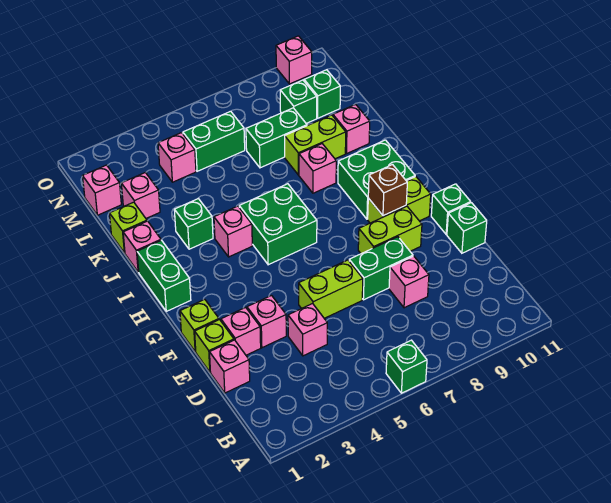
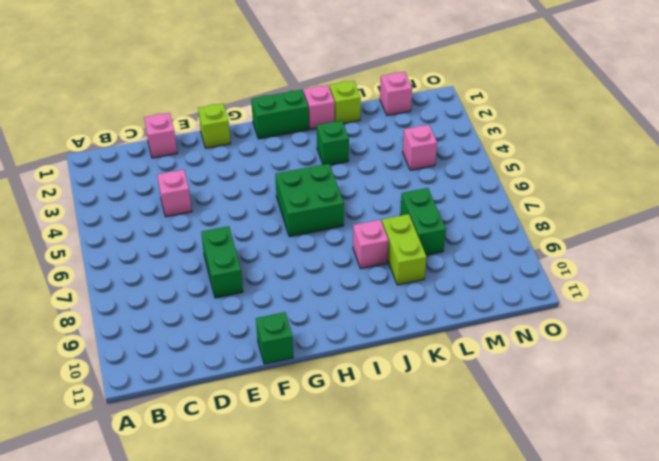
none -> green 1x1 brick [386,340,427,393]
none -> pink 1x1 brick [389,256,429,308]
none -> lime 1x1 brick [195,320,234,372]
none -> pink 1x1 brick [221,307,261,355]

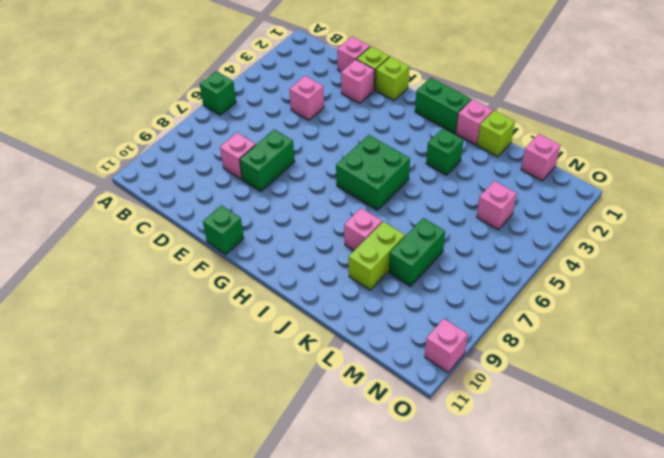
none -> pink 1x1 brick [247,296,286,348]
none -> lime 1x2 brick [299,260,363,318]
none -> green 1x1 brick [447,203,487,253]
none -> lime 1x2 brick [358,206,422,254]

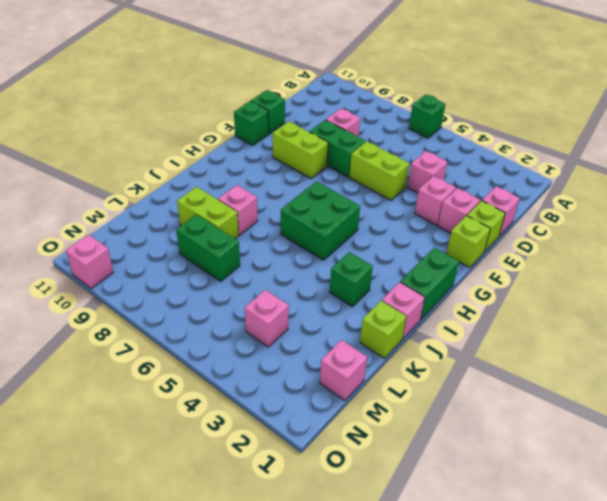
none -> lime 1x2 brick [368,177,431,223]
none -> green 2x2 brick [338,140,415,219]
none -> pink 1x1 brick [214,206,252,257]
none -> pink 1x1 brick [333,104,370,153]

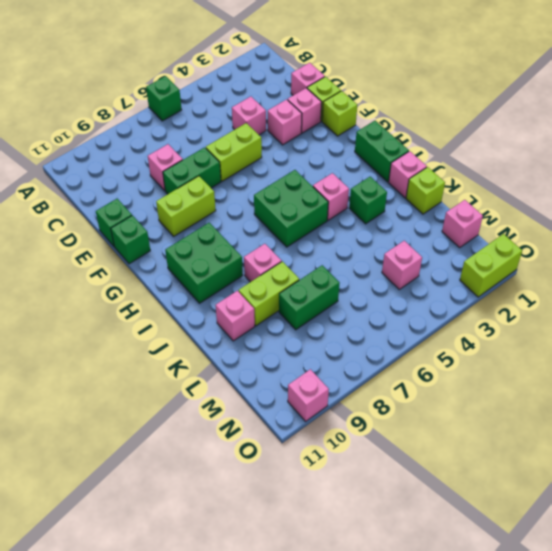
lime 1x2 brick [460,234,522,297] -> lime 1x2 brick moved to [368,177,431,223]
none -> pink 1x1 brick [121,173,160,218]
none -> green 1x2 brick [183,111,245,171]
none -> green 1x1 brick [280,80,317,123]
none -> green 1x1 brick [304,70,340,118]

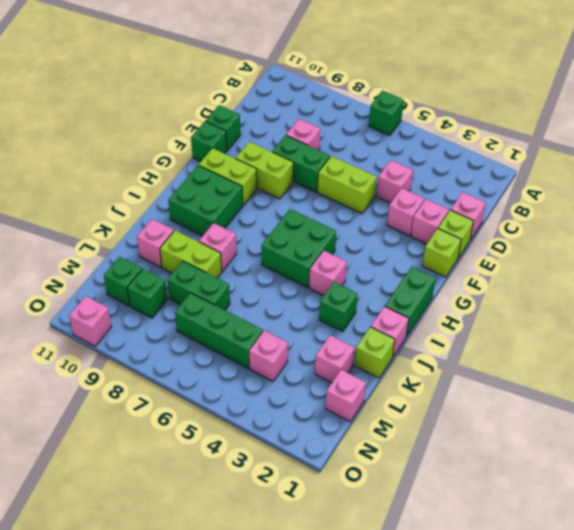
green 1x3 brick [175,293,263,369] -> green 1x2 brick [183,111,245,171]
none -> brown 1x1 brick [368,165,407,216]

